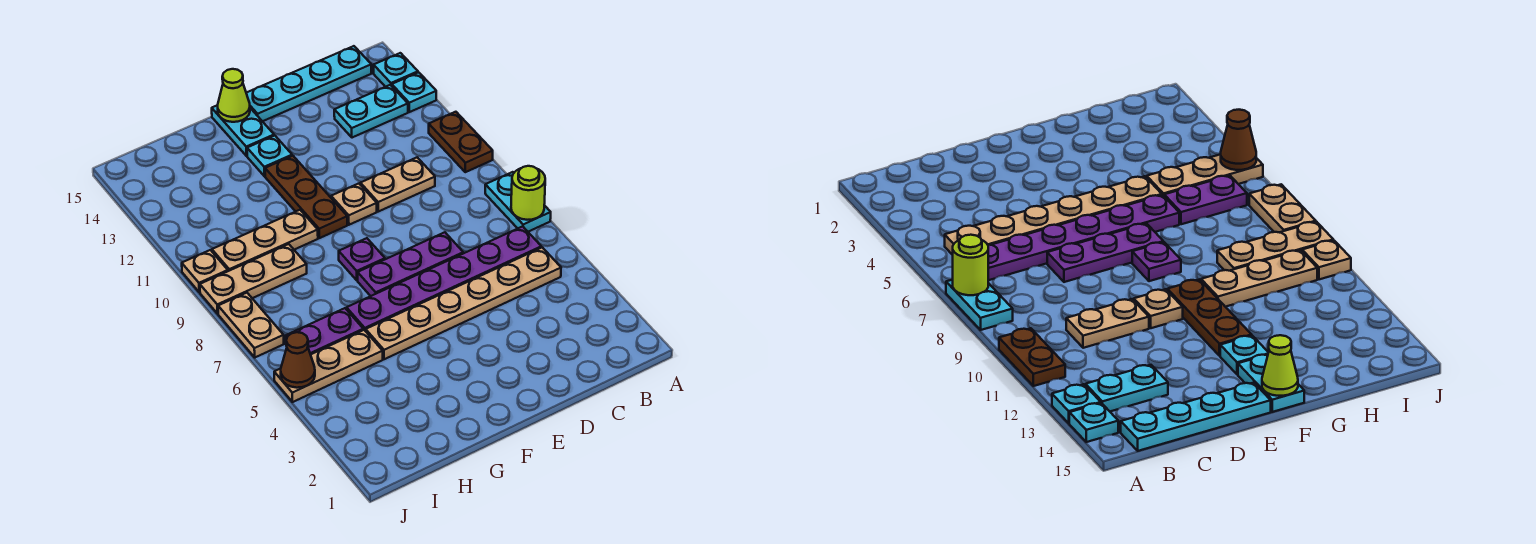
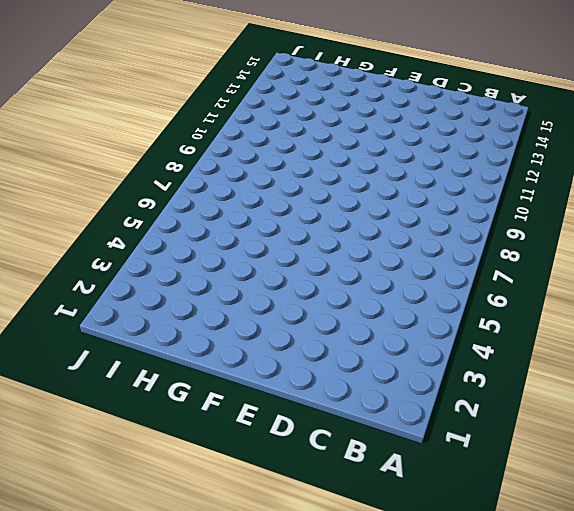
none -> cyan 1x2 plate [485,172,551,232]
none -> brown 1x2 plate [429,112,493,172]
none -> cyan 1x1 plate [392,72,436,112]

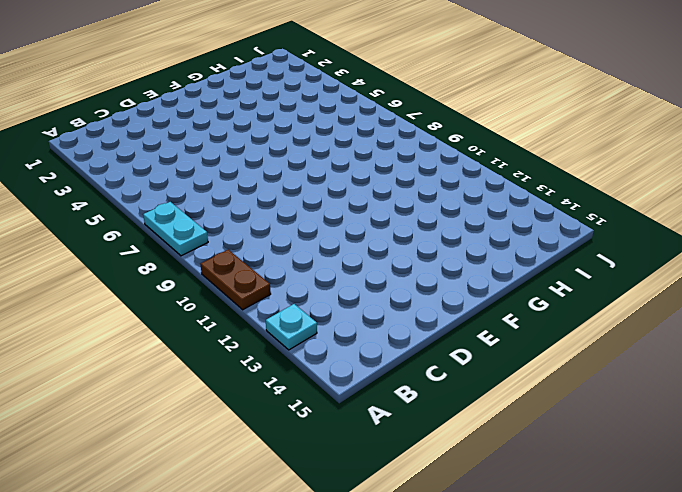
none -> cyan 1x1 plate [374,53,418,87]
none -> tan 1x6 plate [366,247,561,359]
none -> purple 1x6 plate [347,226,541,331]

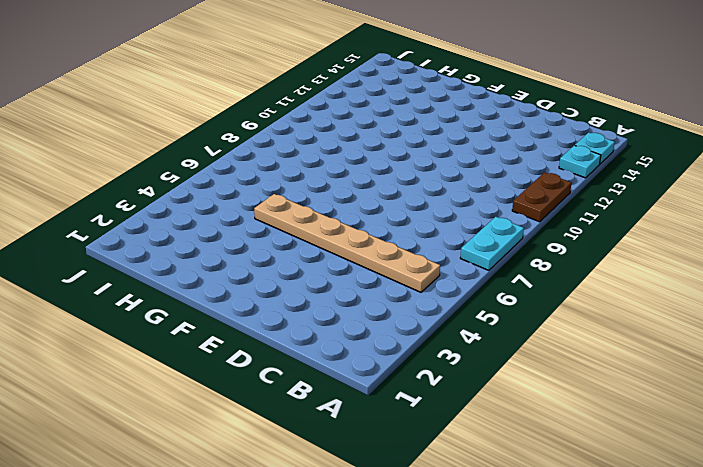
none -> purple 1x6 plate [347,226,541,331]
none -> cyan 1x2 plate [334,85,408,138]
none -> cyan 1x4 plate [246,46,371,121]

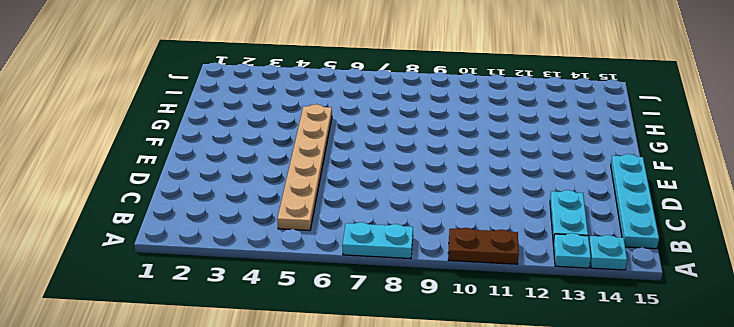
none -> purple 1x6 plate [347,226,541,331]
none -> tan 1x2 plate [360,157,435,212]
none -> purple 1x3 plate [358,232,463,296]

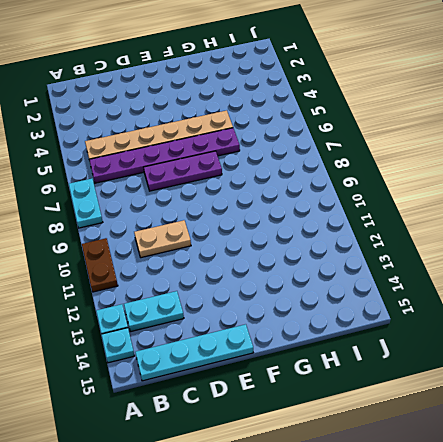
none -> tan 1x1 plate [331,184,377,225]
none -> purple 1x1 plate [339,238,385,280]
none -> brown 1x3 plate [265,156,347,238]

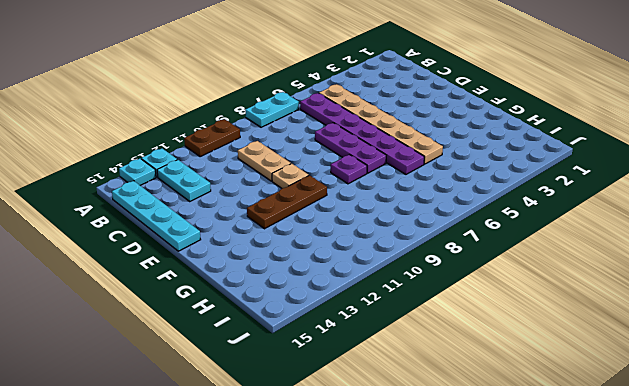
none -> cyan 1x1 plate [247,136,292,176]
none -> cyan 1x2 plate [212,105,274,156]
none -> tan 1x3 plate [212,210,318,271]

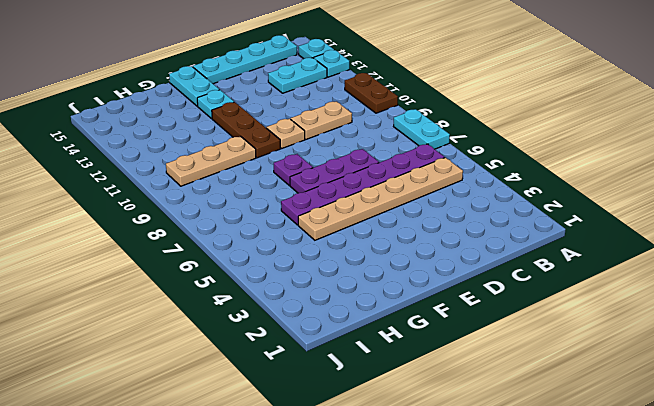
none -> tan 1x3 plate [274,330,383,402]
none -> purple 1x2 plate [286,308,363,354]
none -> tan 1x3 plate [200,244,307,314]

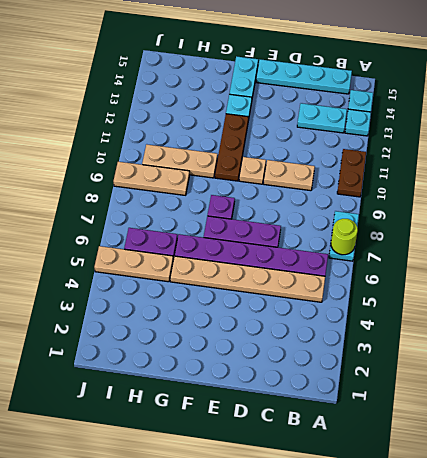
none -> tan 1x2 plate [218,293,284,357]
none -> tan 1x1 plate [182,250,228,292]
none -> lime 1x1 cone [218,69,250,122]

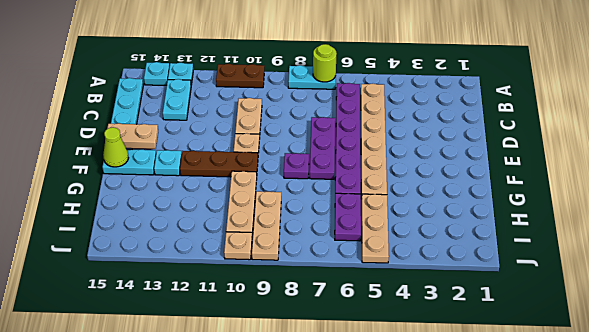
tan 1x2 plate [107,123,158,149] -> tan 1x2 plate moved to [218,293,284,357]
none -> brown 1x1 cone [281,332,315,388]

